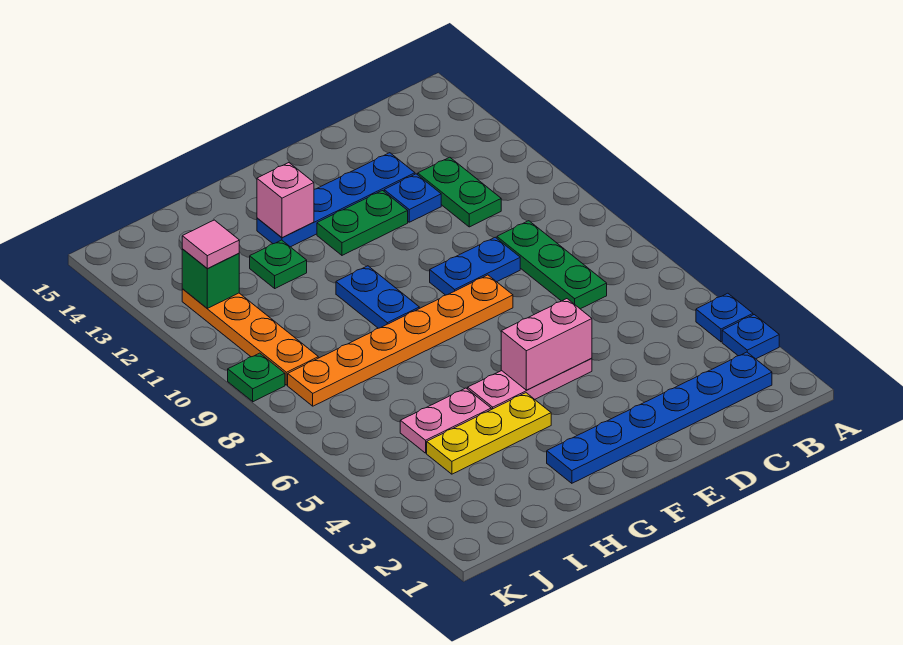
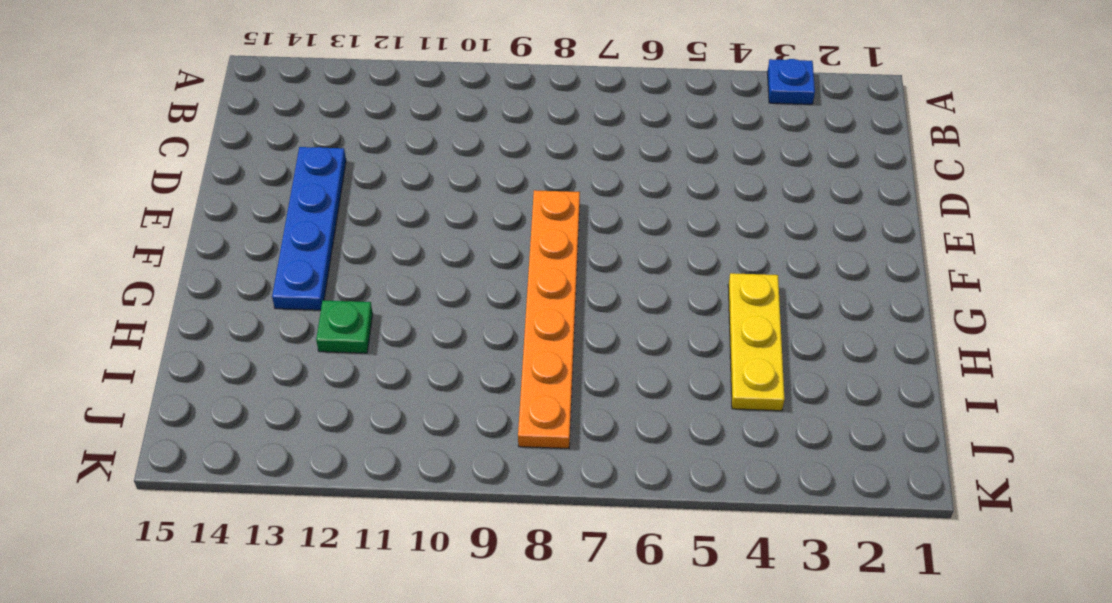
none -> blue 1x1 plate [696,293,753,342]
none -> blue 1x6 plate [547,352,772,483]
none -> green 1x3 plate [497,221,607,309]

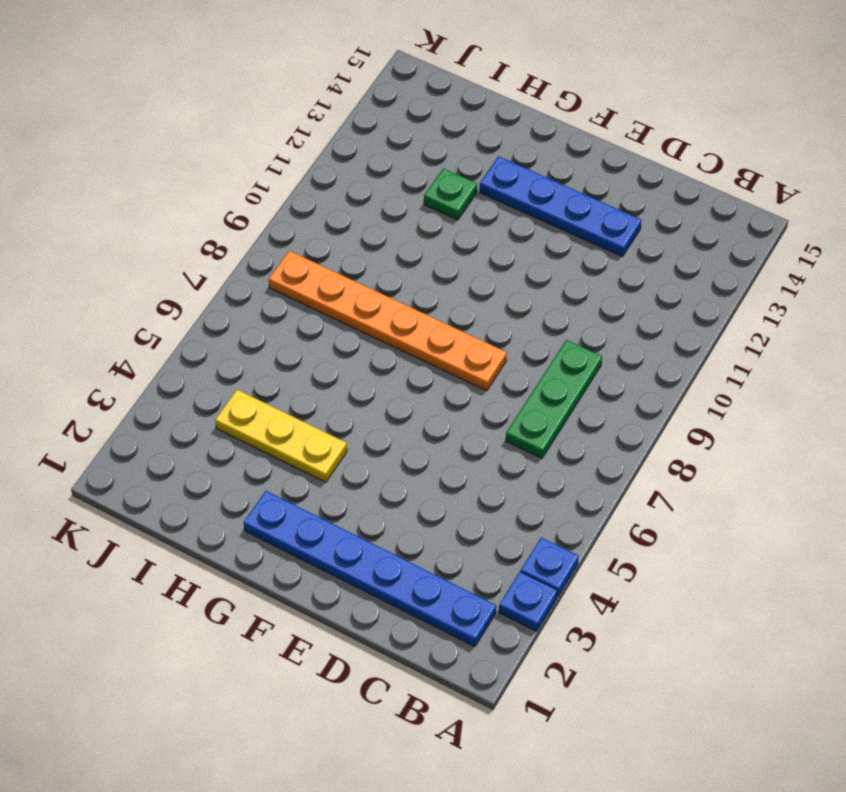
none -> green 1x2 plate [418,157,501,227]
none -> blue 1x2 plate [430,237,520,295]
none -> blue 1x1 plate [384,174,441,222]

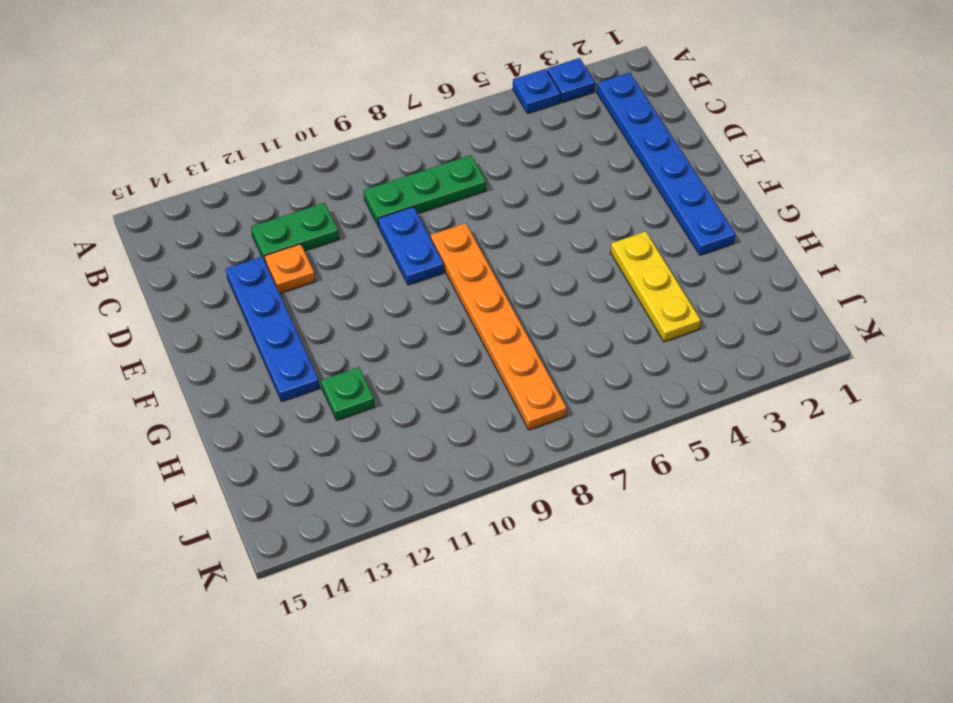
orange 1x1 plate [264,244,315,294] -> blue 1x1 plate [384,174,441,222]
none -> pink 1x3 plate [468,358,592,409]
none -> green 1x2 plate [317,191,408,255]
none -> blue 1x2 plate [336,266,419,328]

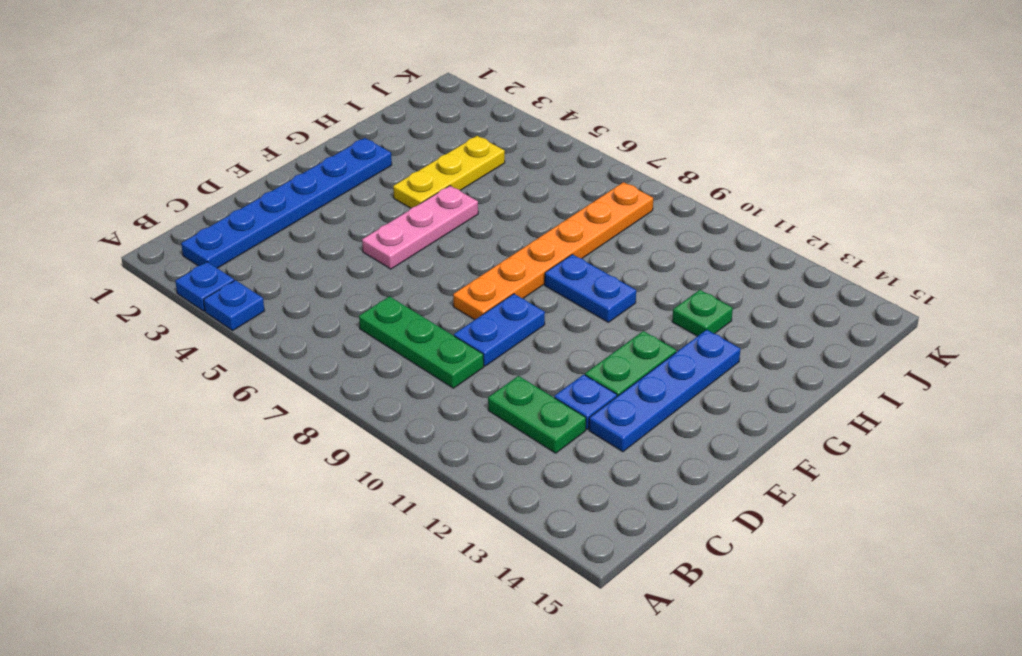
none -> pink 1x2 plate [400,388,491,453]
none -> orange 1x4 plate [182,289,318,385]
none -> green 1x1 plate [228,353,285,402]

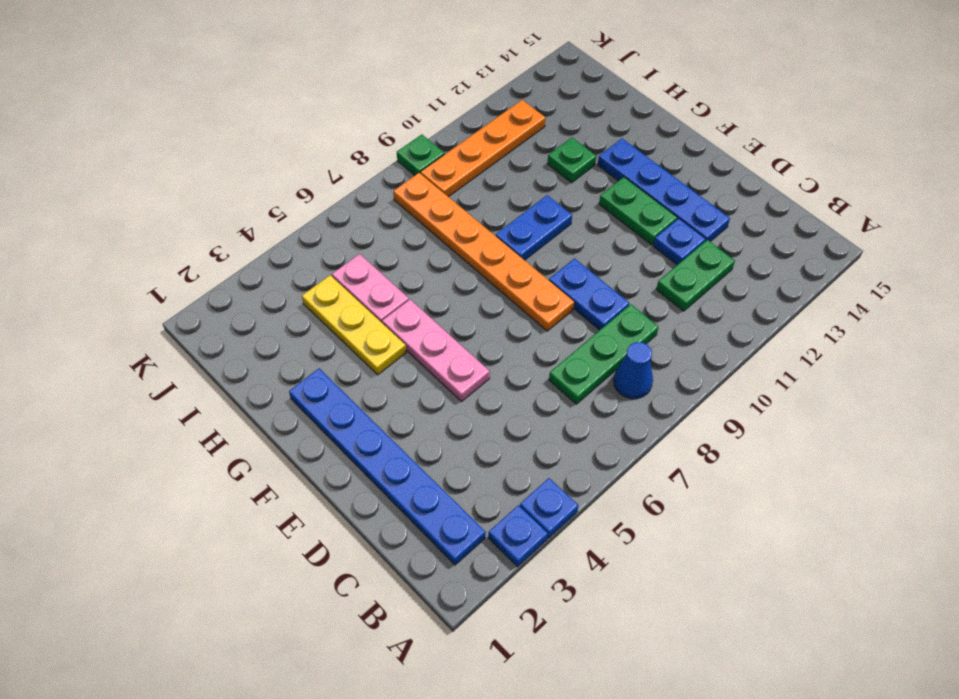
blue 1x1 cone [614,342,653,399] -> none
none -> pink 1x2 brick [501,299,592,390]
none -> pink 1x1 brick [257,163,314,238]
none -> green 1x1 brick [182,249,239,308]

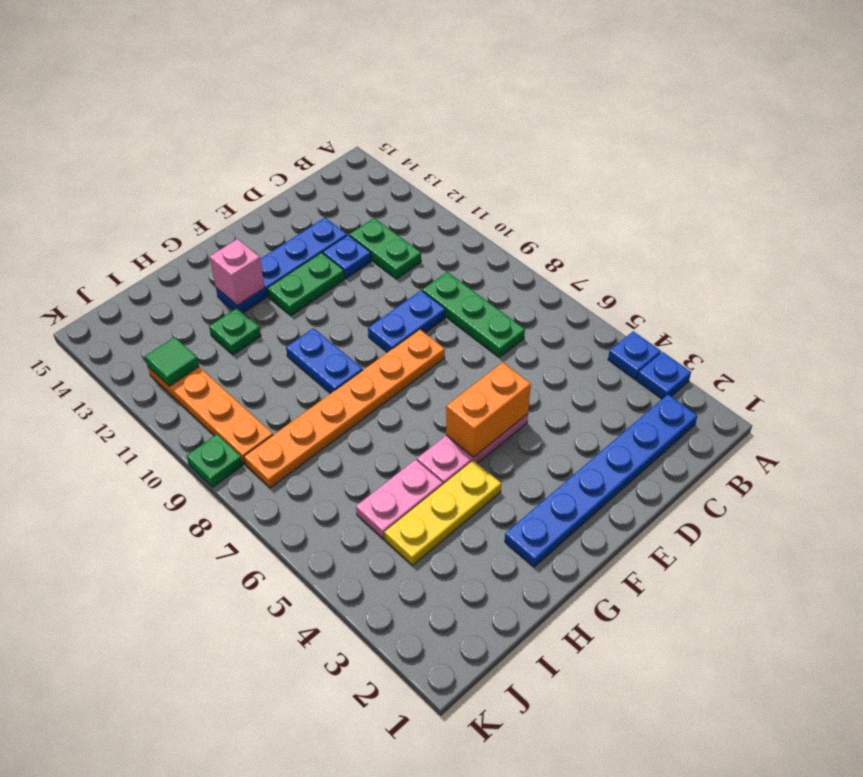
orange 1x2 brick [446,362,531,457] -> pink 1x2 brick [501,299,592,390]
green 1x1 tile [145,337,199,386] -> green 1x1 brick [182,249,239,308]
none -> pink 1x1 tile [182,220,239,269]

